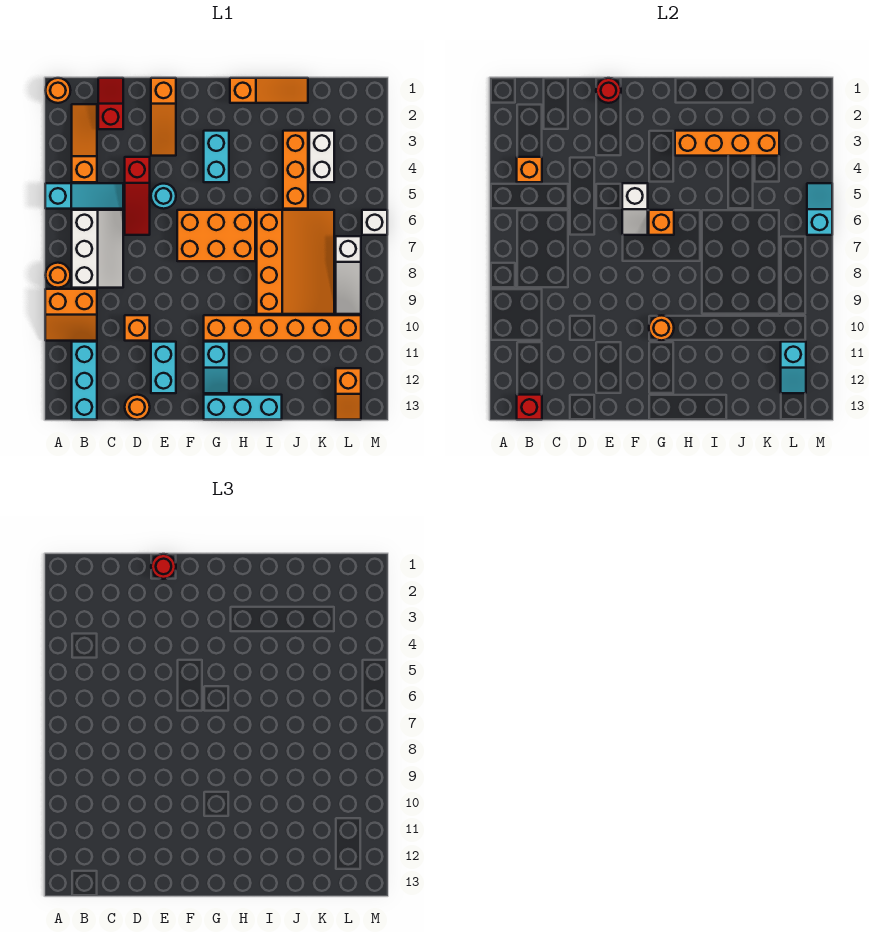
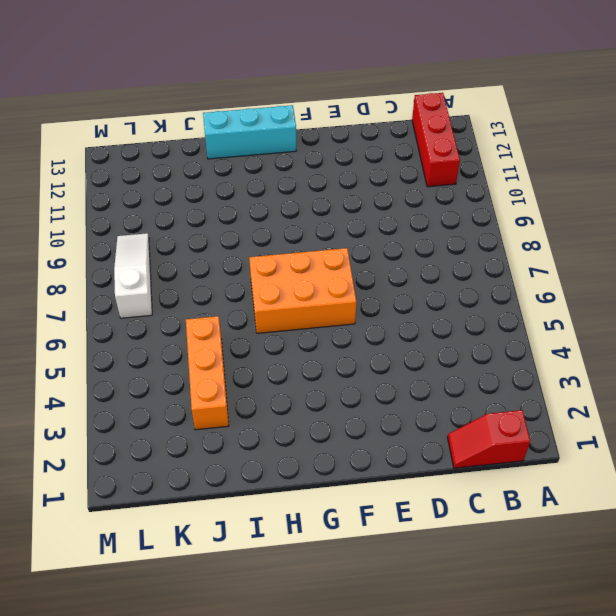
red 1x2 slope [448,410,530,468] -> red 1x2 slope turned to [98,78,123,129]
red 1x3 brick [412,93,460,187] -> cyan 1x3 brick [72,342,97,420]
none -> orange 1x1 round brick [45,78,71,103]
none -> cyan 1x3 slope [45,183,123,209]
none -> orange 1x1 round brick [45,263,71,288]
none -> orange 2x2 slope [45,289,97,341]

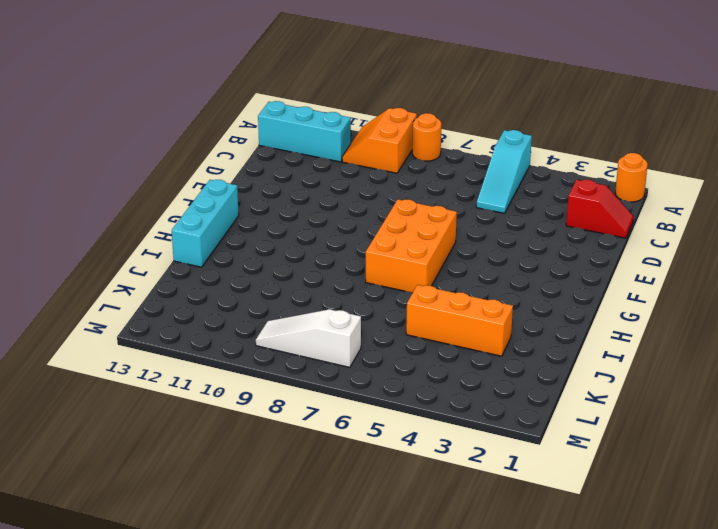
none -> orange 1x3 slope [72,104,97,182]
none -> white 2x3 slope [72,210,123,288]
none -> red 1x3 slope [125,157,150,235]
none -> orange 1x1 brick [125,315,150,341]

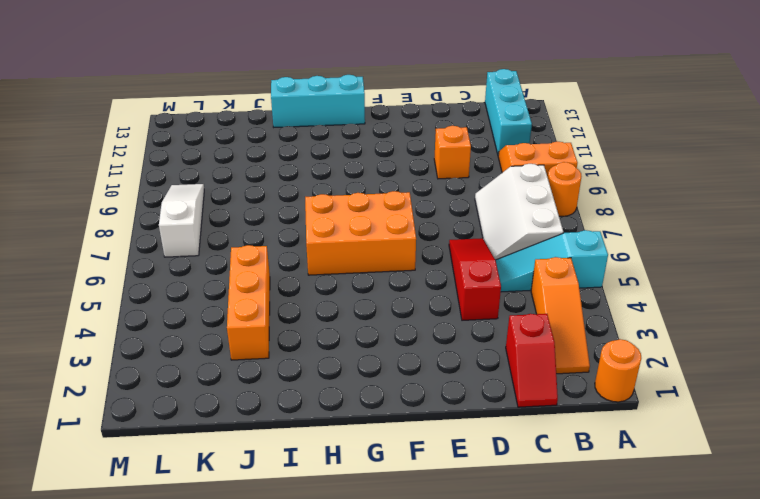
none -> orange 1x1 round brick [125,395,150,420]
none -> orange 1x3 slope [151,78,176,156]
none -> cyan 1x1 round brick [151,184,176,209]
none -> cyan 1x2 brick [151,342,176,393]

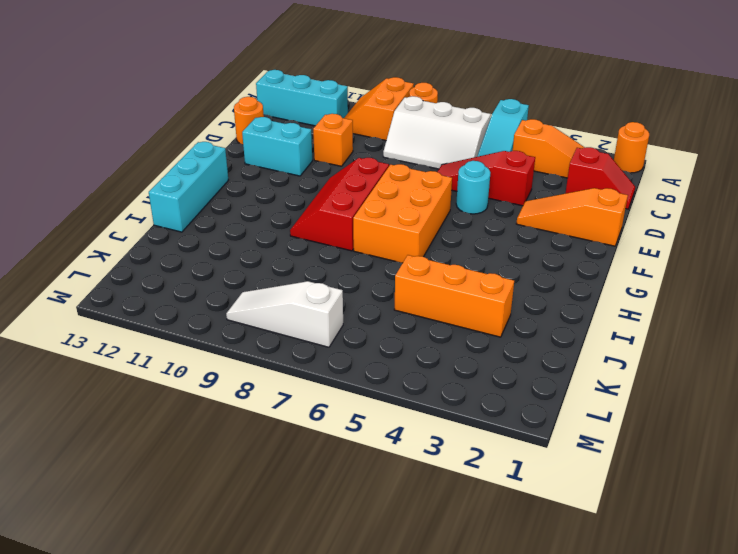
red 2x3 slope [290,158,389,251] -> none
none -> cyan 1x2 brick [204,131,229,182]
none -> orange 1x6 brick [204,315,361,341]
none -> cyan 1x2 slope [204,342,229,393]
none -> orange 1x3 slope [230,78,308,103]

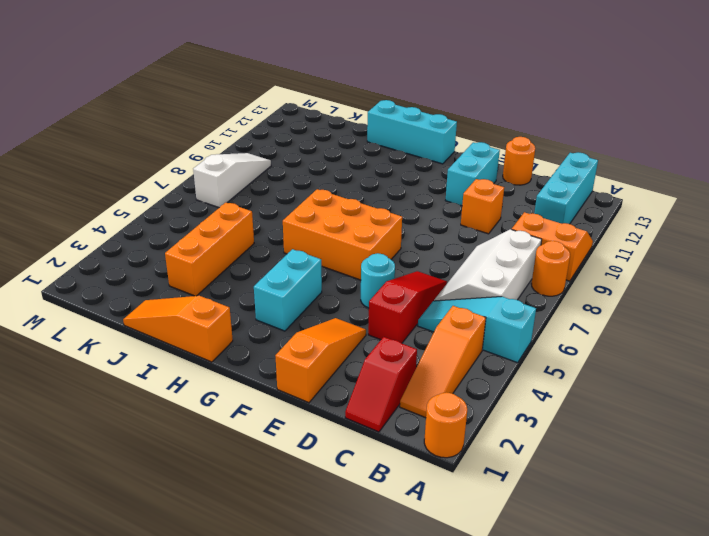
none -> orange 1x6 brick [204,315,361,341]
none -> cyan 1x2 slope [204,342,229,393]
none -> orange 3x4 slope [257,210,334,314]
none -> white 1x2 brick [309,131,334,182]

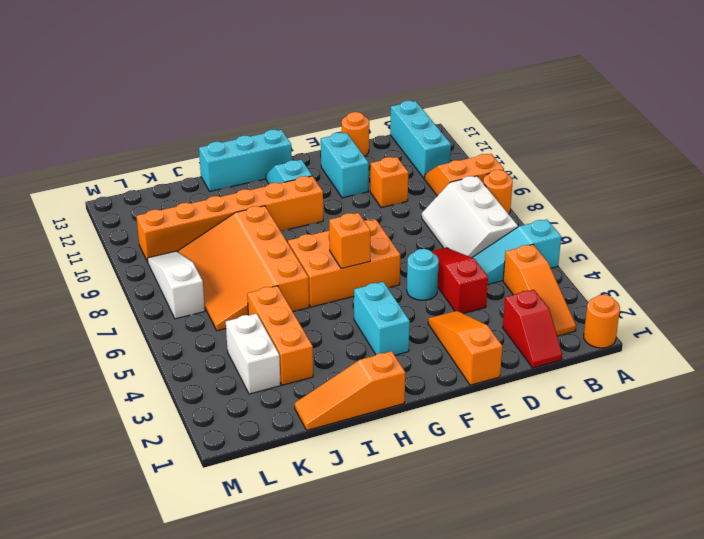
none -> orange 1x2 slope [336,368,361,420]
none -> white 1x1 brick [362,210,387,235]
none -> orange 1x1 brick [517,157,542,182]
none -> red 1x1 brick [517,395,542,420]

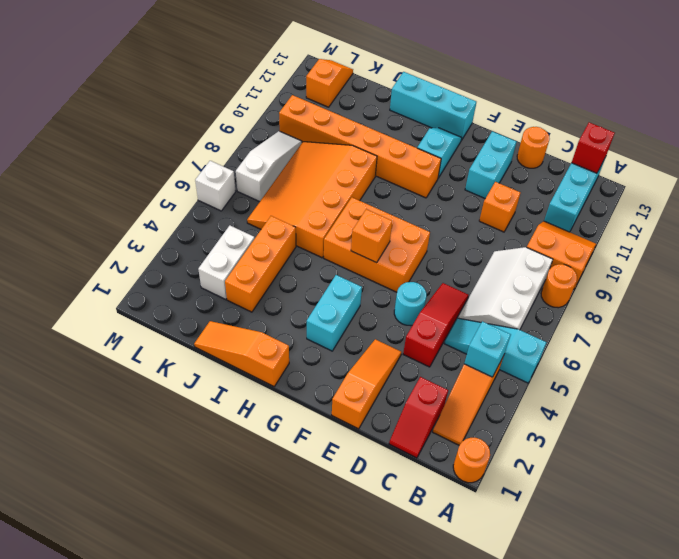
cyan 1x1 brick [464,321,511,377] -> orange 1x1 brick [517,157,542,182]
none -> red 1x1 round brick [596,78,621,103]
none -> white 1x2 slope [622,183,648,235]
none -> orange 1x1 round brick [649,315,674,341]
none -> orange 1x4 brick [675,131,779,156]

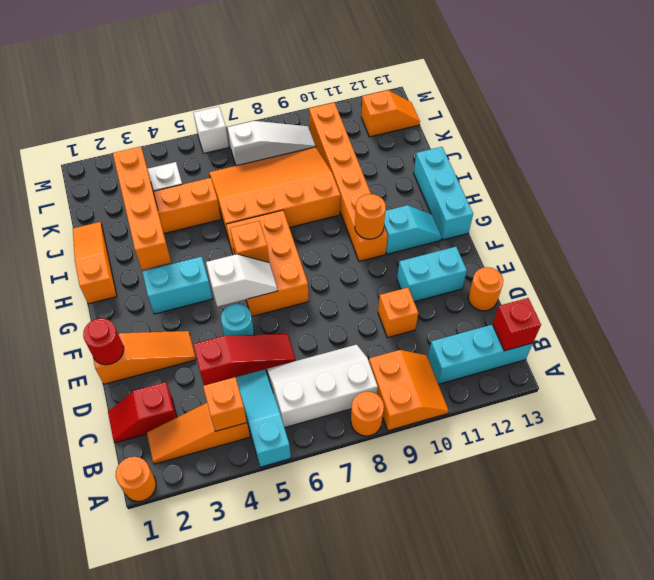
none -> cyan 1x2 slope [781,342,806,393]
none -> cyan 1x2 slope [807,183,832,235]
none -> red 1x1 round brick [151,554,176,579]

